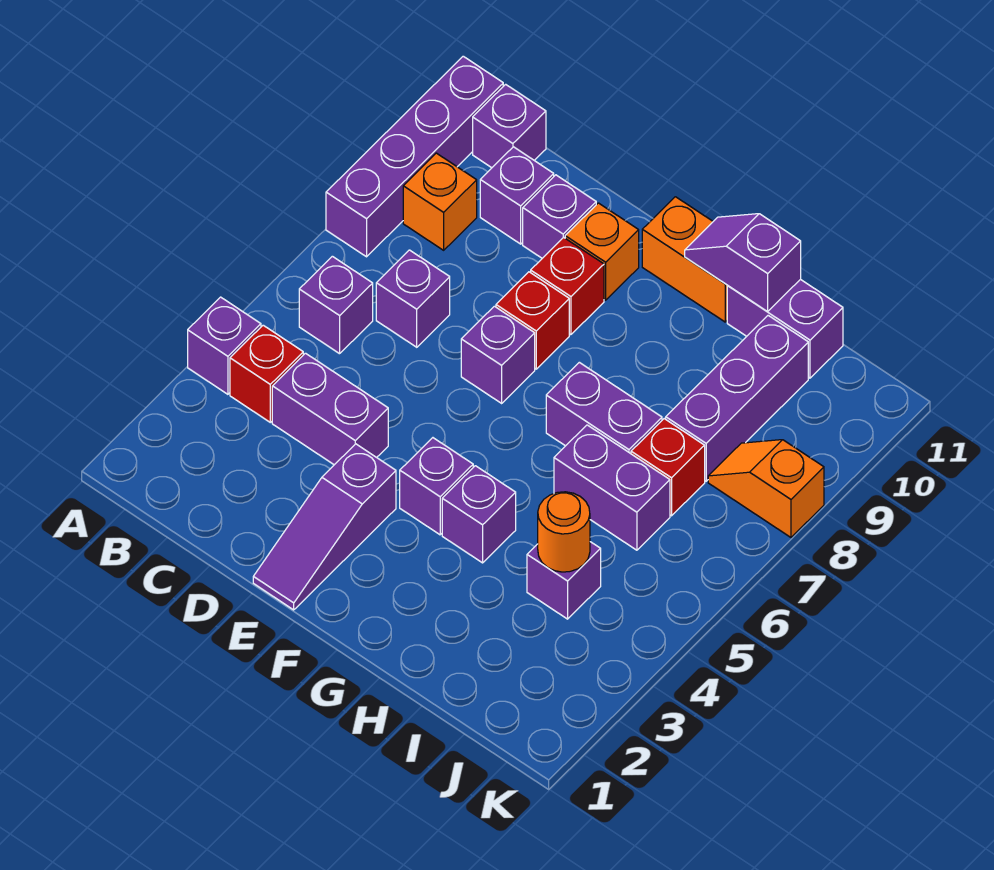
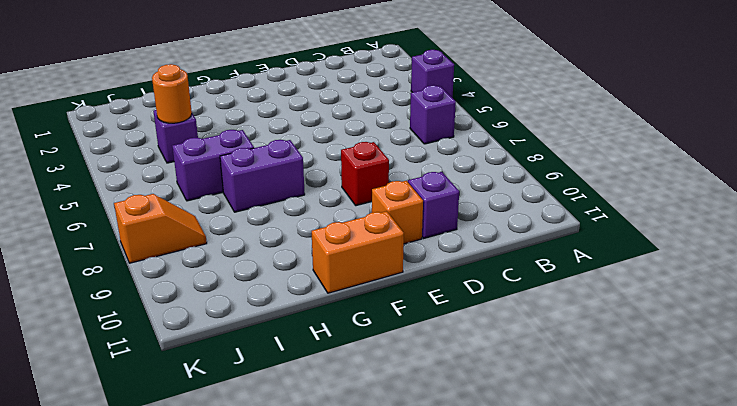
none -> purple 1x4 brick [326,56,503,257]
none -> red 1x1 brick [230,325,303,422]
none -> orange 1x1 brick [403,153,477,250]

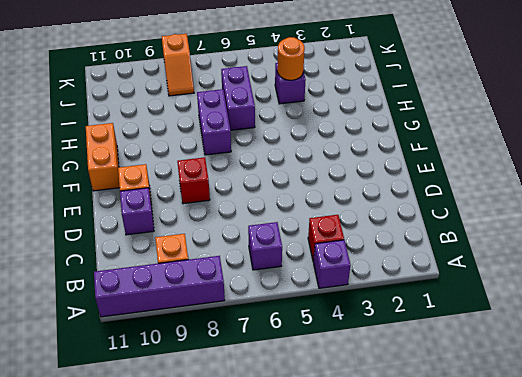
none -> purple 1x1 brick [473,84,546,168]
none -> purple 1x2 brick [272,353,388,465]
none -> purple 1x1 brick [376,250,450,347]

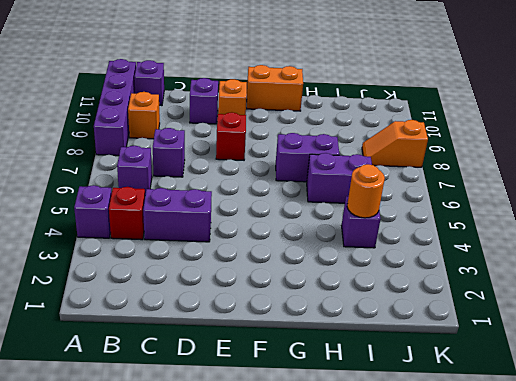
none -> purple 1x1 brick [480,147,554,244]
none -> purple 1x3 slope [253,444,396,610]
none -> purple 1x1 brick [461,306,535,403]

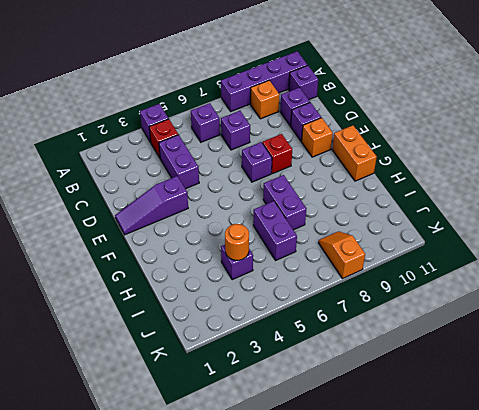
none -> red 1x1 brick [531,237,604,335]
none -> purple 1x1 brick [400,438,473,535]
none -> purple 1x1 brick [442,466,516,563]

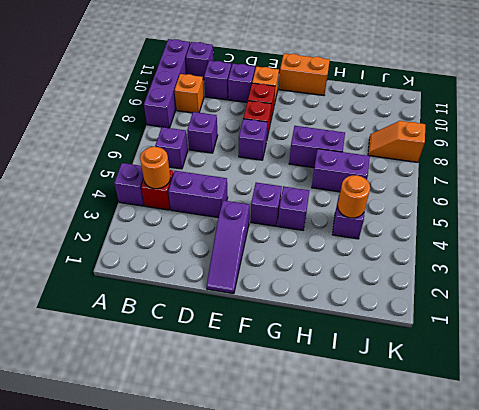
orange 1x1 round brick [140,147,170,189] -> none
none -> purple 1x2 brick [727,279,843,378]
none -> red 1x1 brick [631,419,705,516]
none -> purple 1x3 brick [666,316,808,481]

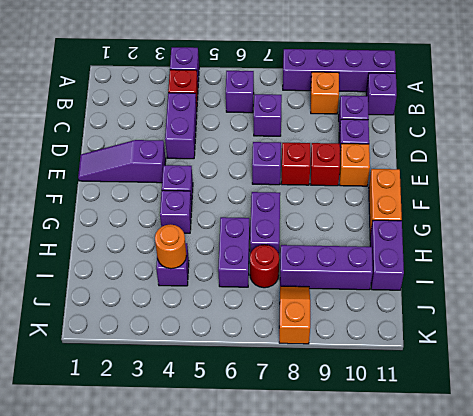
red 1x1 round brick [250,245,279,288] -> red 1x1 brick [631,419,705,516]
none -> purple 1x2 slope [685,214,801,311]

